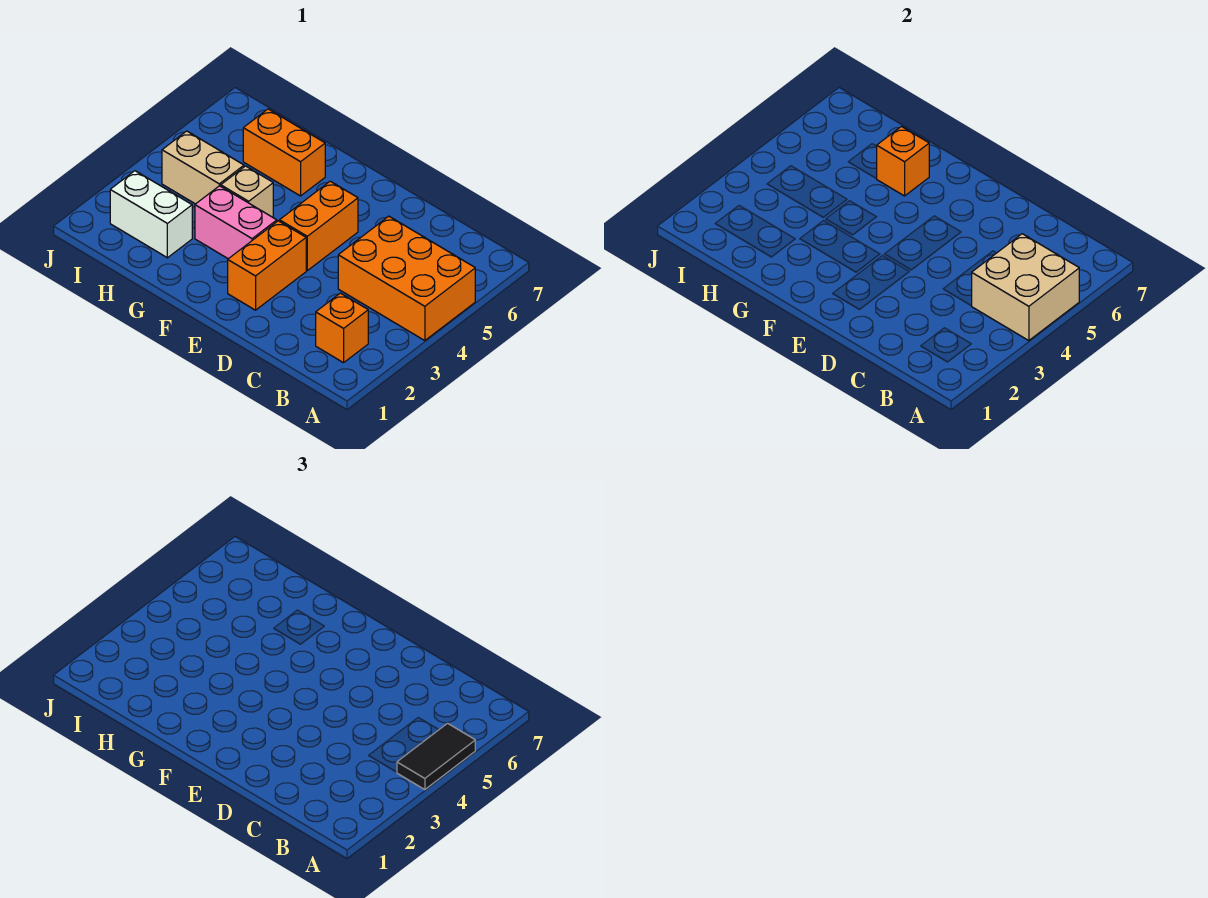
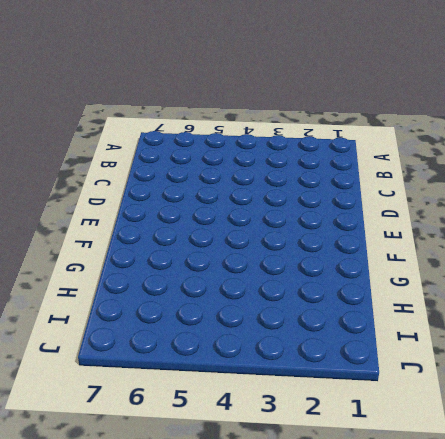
none -> orange 2x3 brick [338,216,475,341]
none -> orange 1x1 brick [316,293,368,363]
none -> orange 1x2 brick [228,221,306,310]

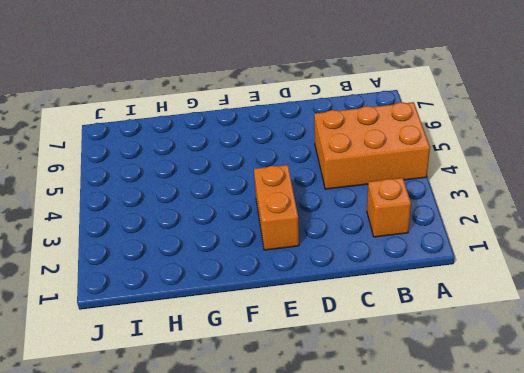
none -> orange 1x2 brick [279,181,358,270]
none -> pink 1x2 brick [195,186,277,259]
none -> tan 1x1 brick [221,166,273,217]

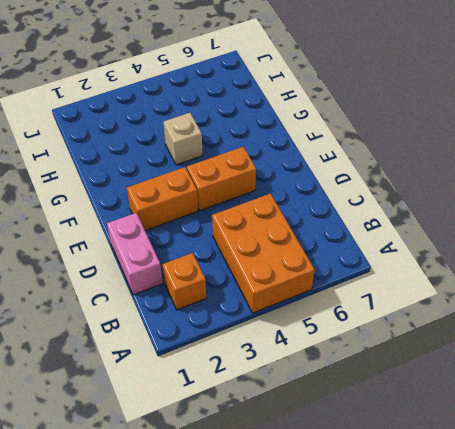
pink 1x2 brick [107,213,163,295] -> pink 1x2 brick moved to [195,186,277,259]
none -> orange 1x2 brick [243,109,325,196]
none -> white 1x2 brick [110,171,192,258]
none -> tan 1x2 brick [162,131,244,204]

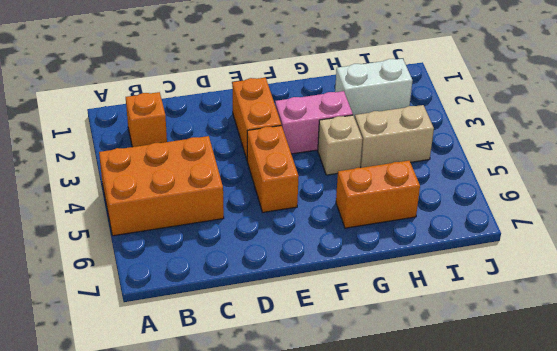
none -> tan 2x2 brick [972,234,1079,341]
none -> orange 1x1 brick [877,126,929,196]
none -> black 1x2 tile [397,723,475,790]

